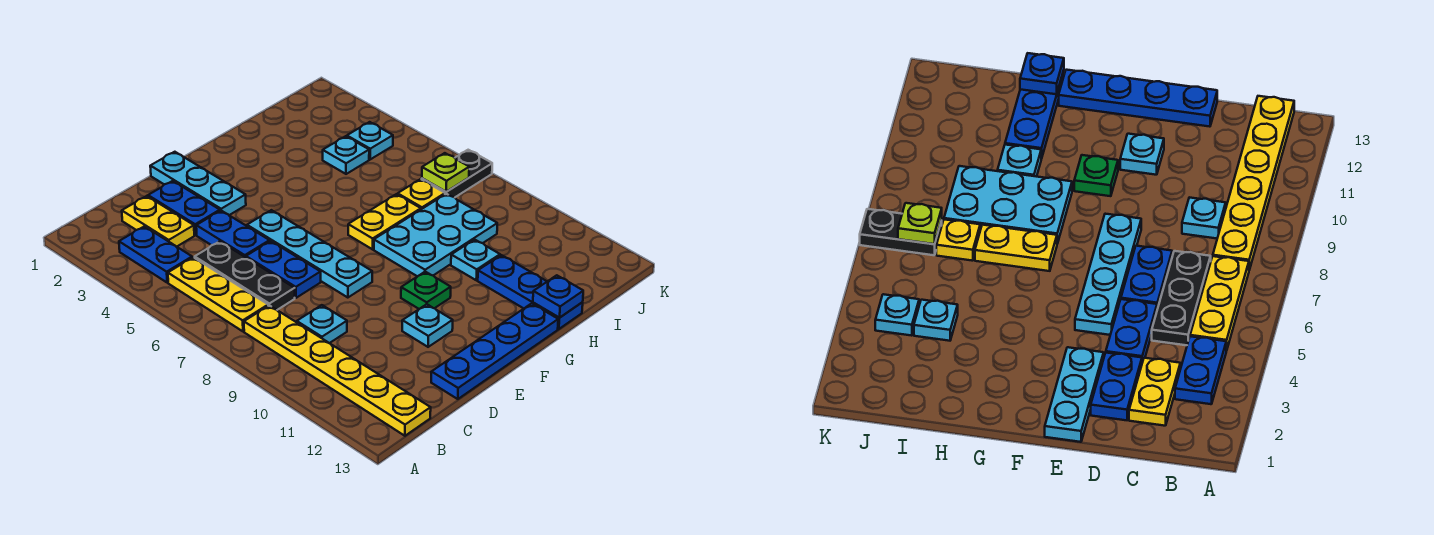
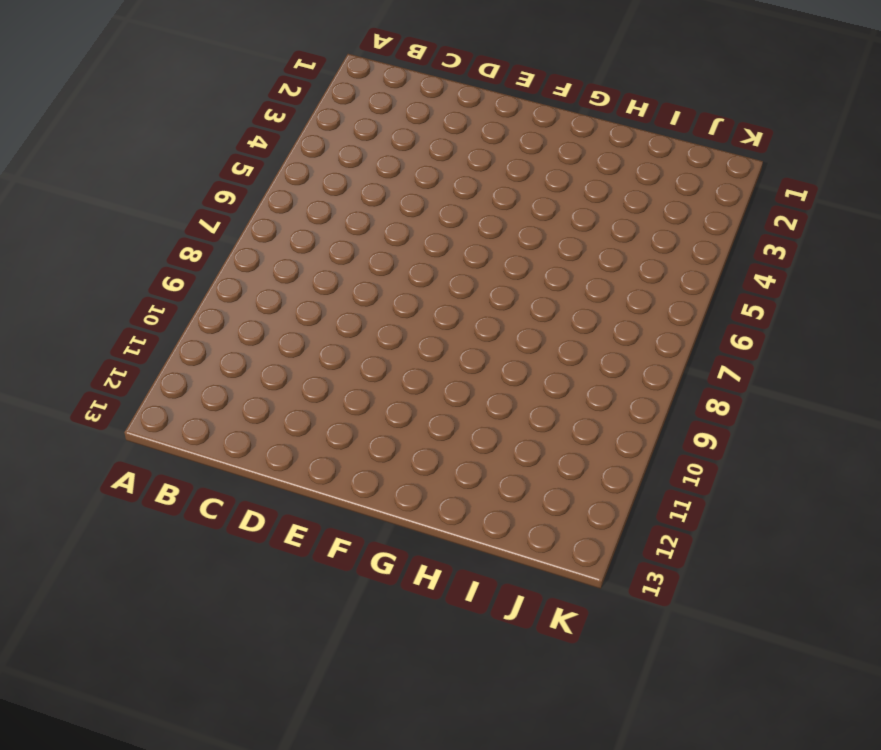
none -> blue 1x2 plate [119,226,192,283]
none -> yellow 1x3 plate [168,257,268,331]
none -> yellow 1x6 plate [244,305,431,436]

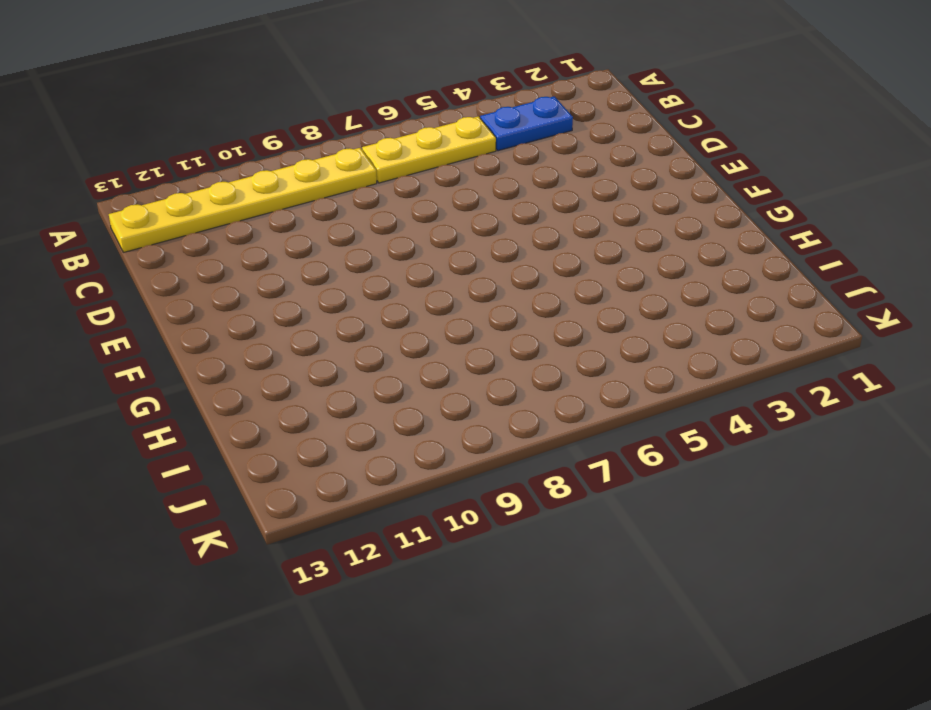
none -> yellow 1x2 plate [122,196,194,247]
none -> black 1x3 plate [195,241,295,310]
none -> cyan 1x1 plate [297,305,347,343]

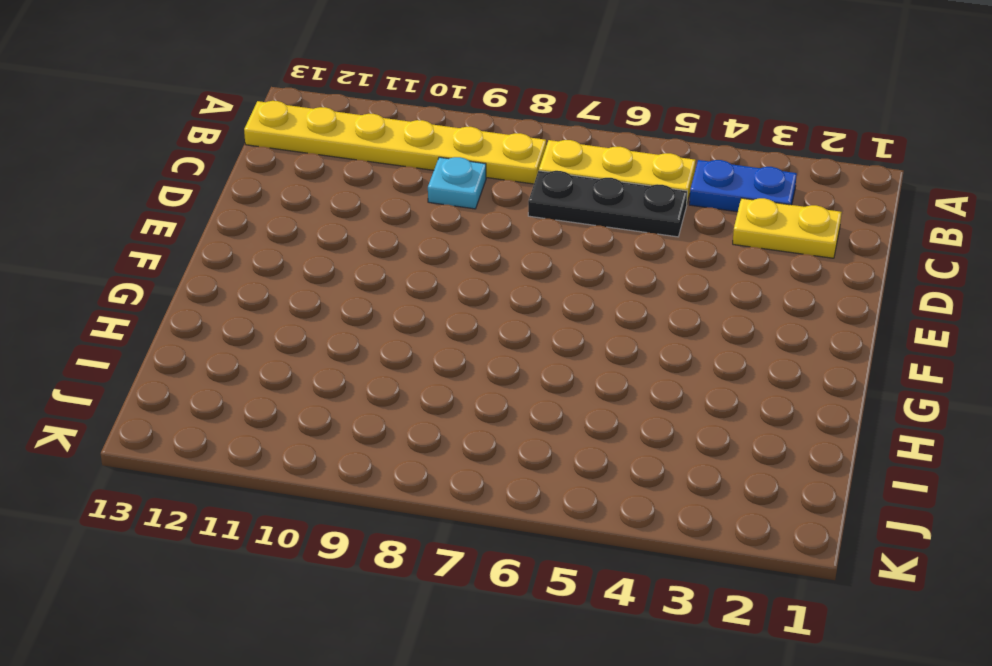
none -> blue 1x2 plate [148,181,220,235]
none -> blue 1x2 plate [196,211,270,257]
none -> blue 1x2 plate [246,241,321,298]

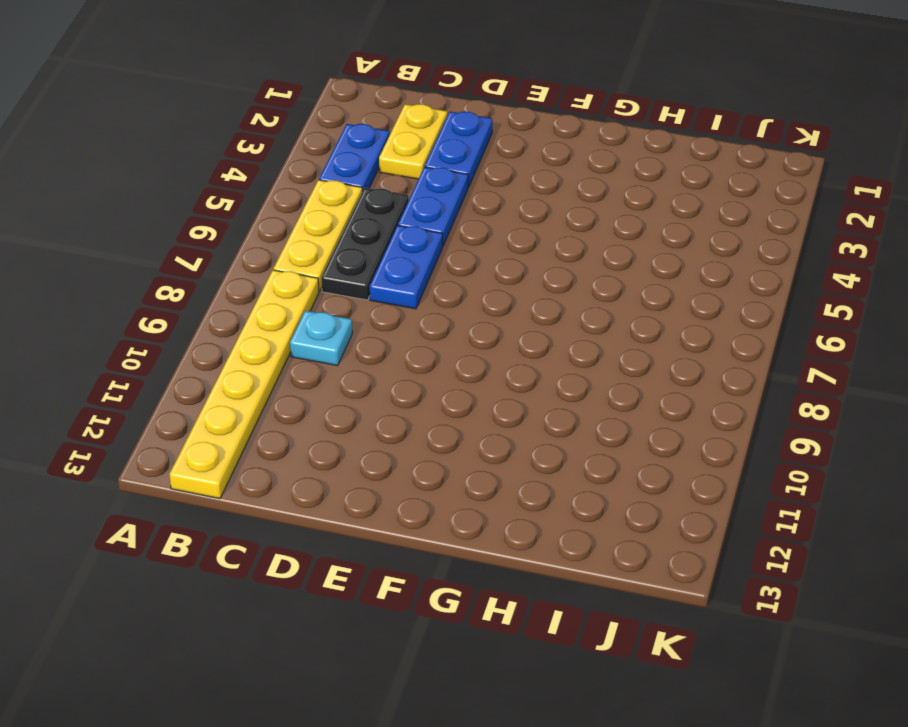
none -> blue 1x4 plate [431,303,558,399]
none -> cyan 1x3 plate [150,152,246,215]
none -> cyan 1x4 plate [247,210,372,298]

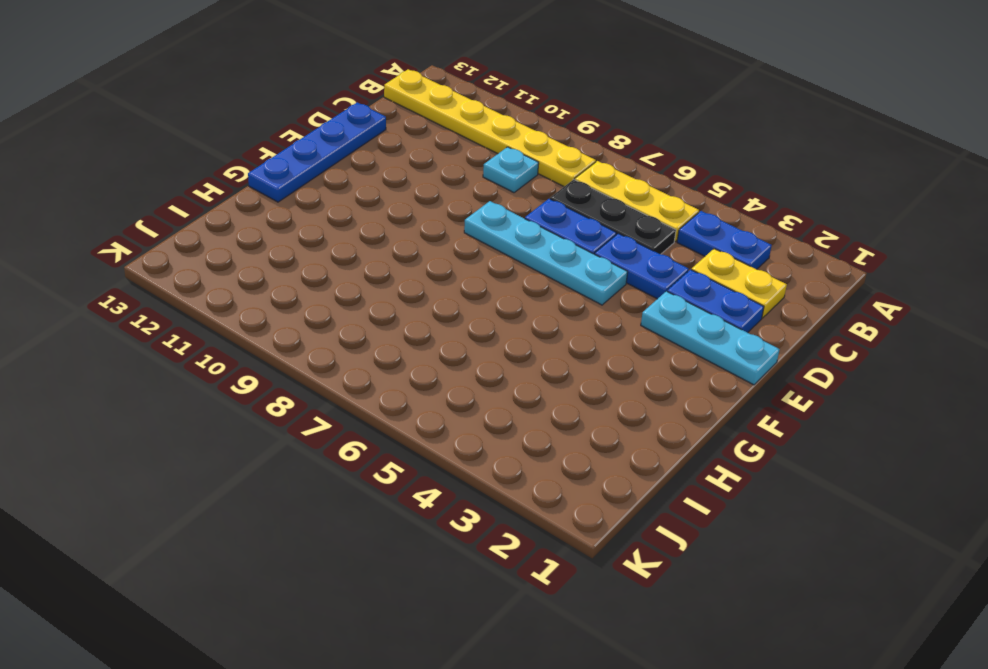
none -> cyan 1x1 plate [402,304,453,347]
none -> green 1x1 plate [401,272,451,309]
none -> yellow 1x2 plate [348,194,421,249]

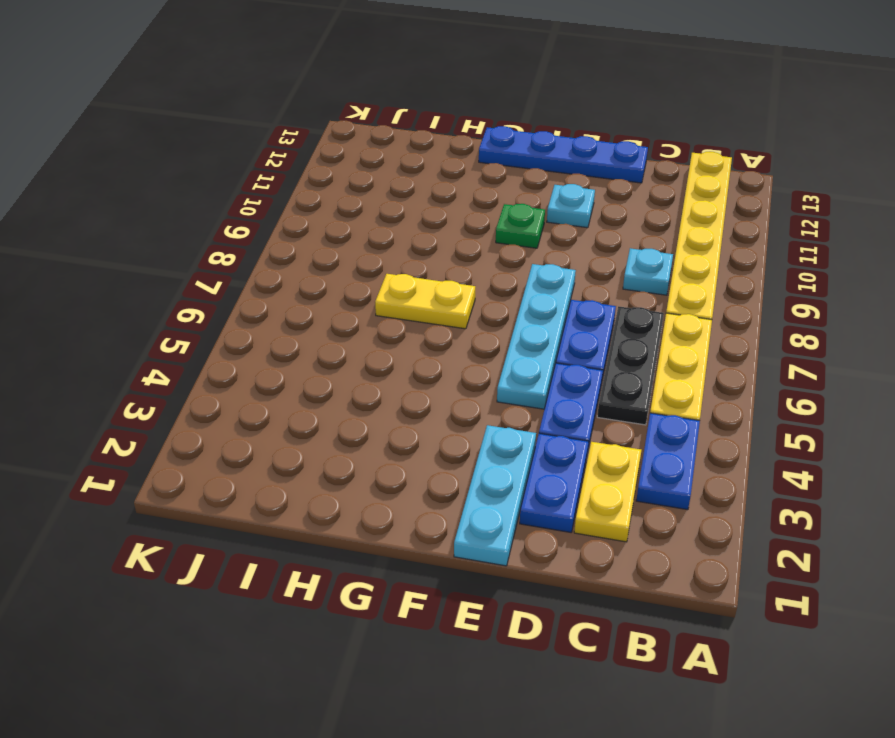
none -> cyan 2x3 plate [374,194,497,276]
none -> cyan 1x1 plate [451,240,500,280]
none -> blue 1x3 plate [478,255,583,329]

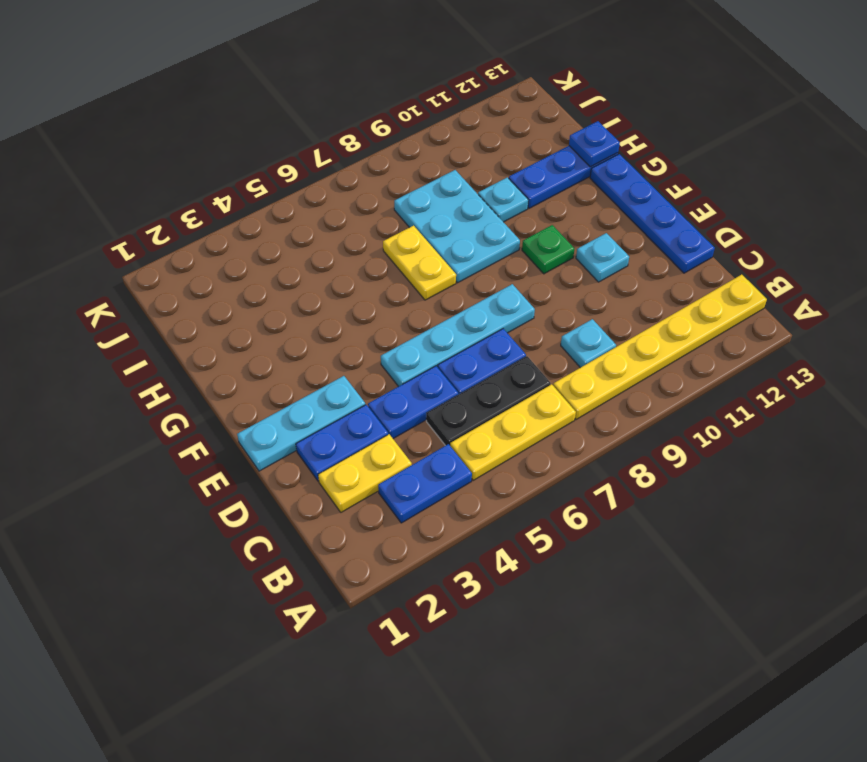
none -> cyan 1x1 plate [323,136,369,174]
none -> yellow 1x1 plate [398,179,445,209]
none -> cyan 1x1 plate [347,122,393,159]

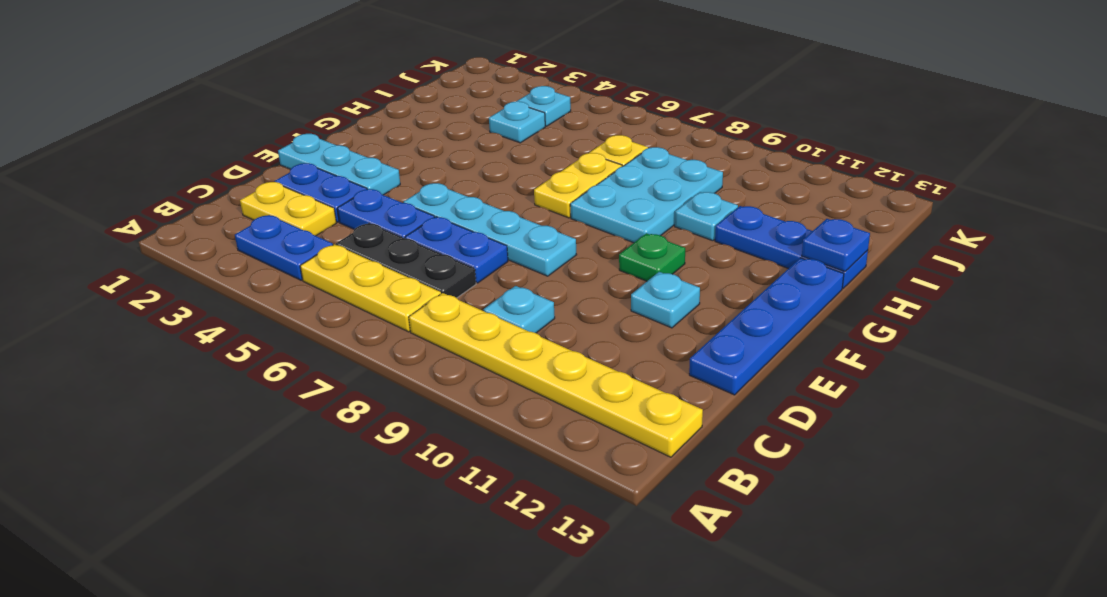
none -> black 1x2 plate [422,150,492,197]
none -> lime 1x1 plate [422,153,469,192]

